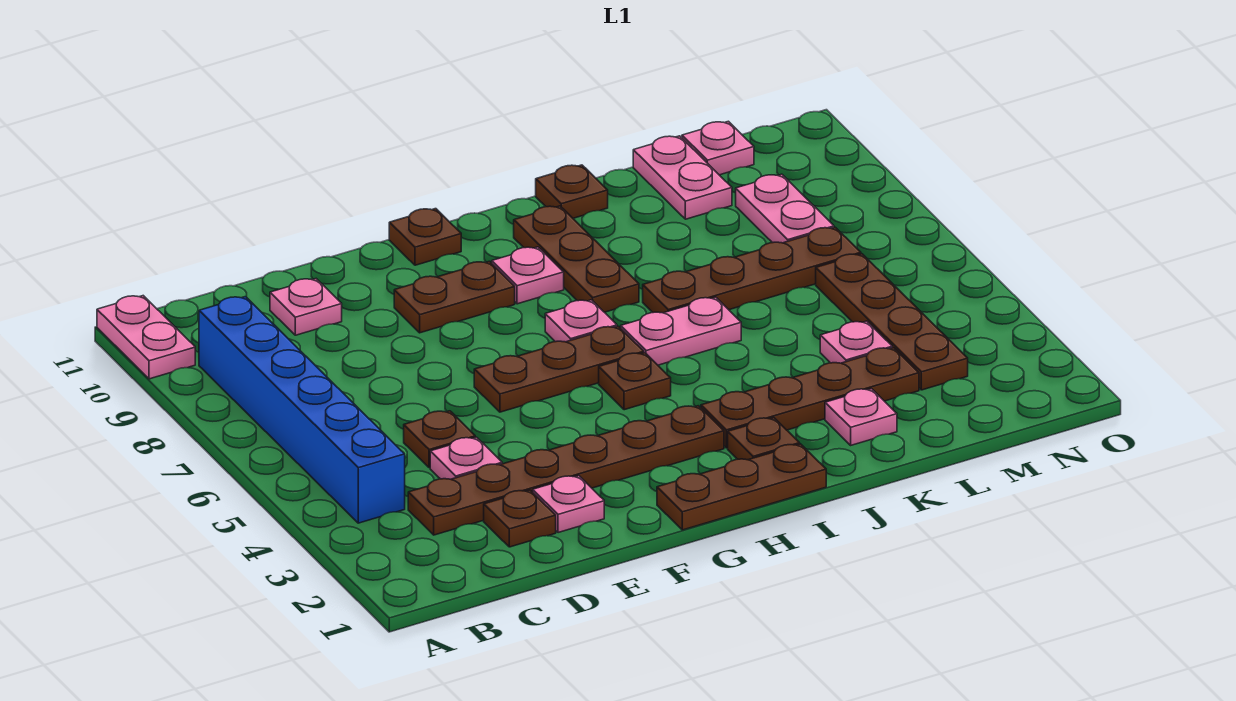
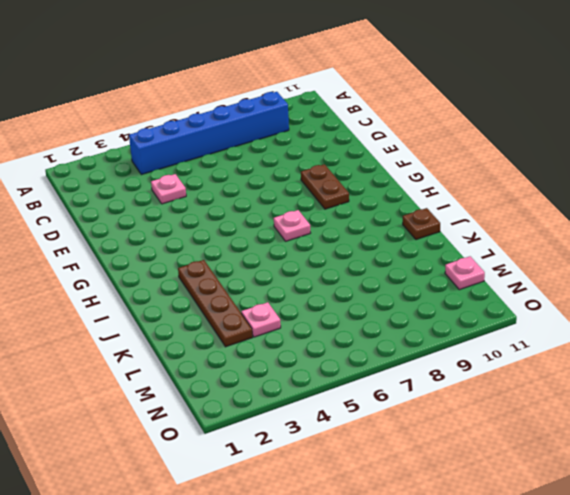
none -> pink 1x2 plate [97,296,195,379]
none -> brown 1x6 plate [408,406,724,535]
none -> brown 1x1 plate [484,490,556,547]

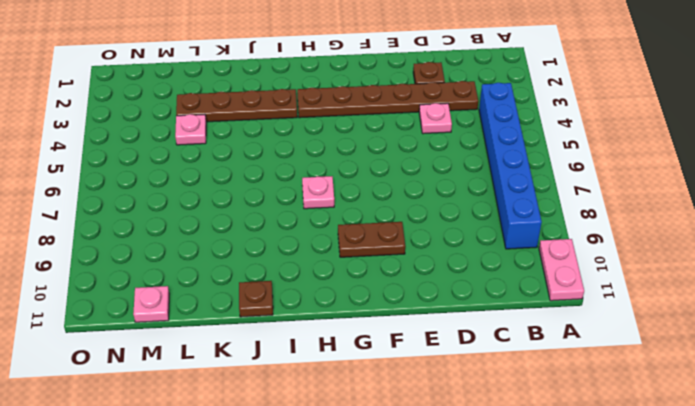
none -> brown 1x1 plate [404,411,475,468]
none -> pink 1x1 plate [270,279,342,335]
none -> pink 1x1 plate [533,476,604,533]

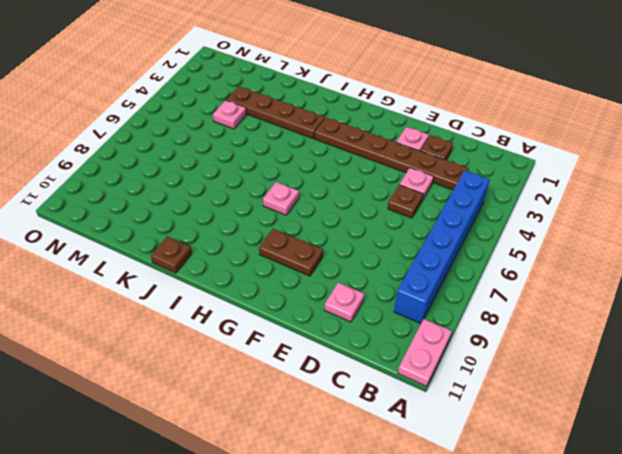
none -> brown 1x3 plate [474,326,644,412]
none -> brown 1x3 plate [657,444,826,530]
none -> brown 1x1 plate [389,209,461,265]

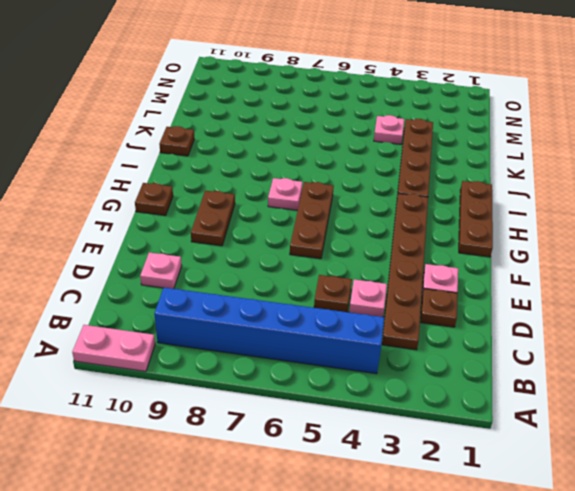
none -> brown 1x1 plate [599,353,671,410]
none -> pink 1x1 plate [492,247,564,304]
none -> brown 1x1 plate [728,418,800,460]

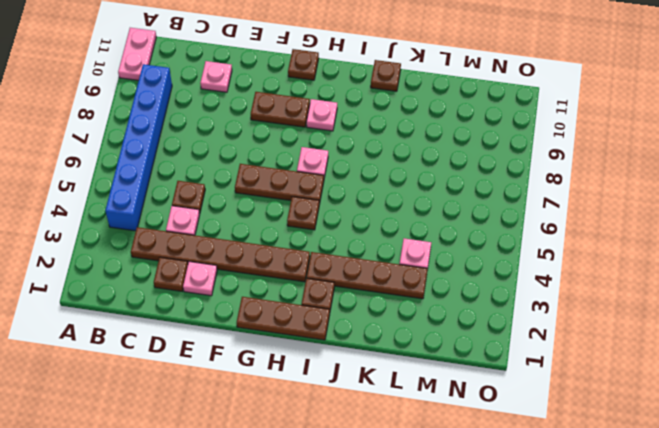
none -> pink 1x2 plate [621,297,741,365]
none -> brown 1x3 plate [514,206,639,312]
none -> brown 1x4 plate [643,227,861,313]

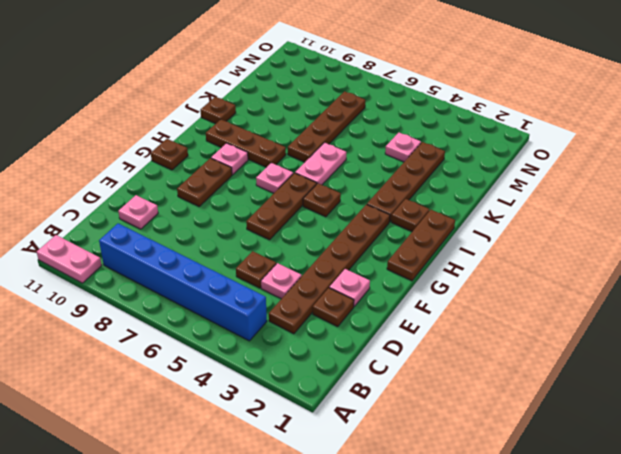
none -> pink 1x1 plate [825,389,897,445]
none -> pink 1x2 plate [633,136,732,219]
none -> brown 1x4 plate [816,254,968,390]

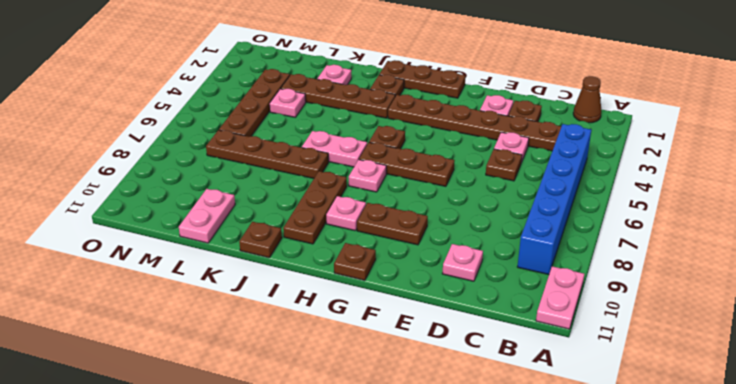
brown 1x1 cone [573,76,601,123] -> none
none -> pink 1x2 plate [736,174,834,243]
none -> pink 1x1 plate [682,121,754,175]

